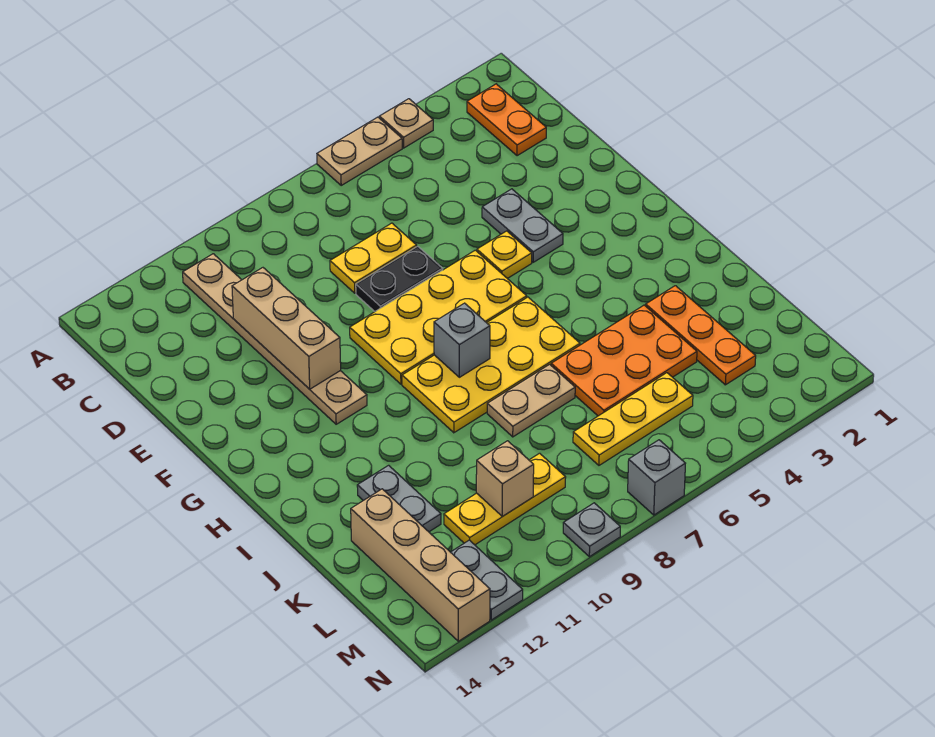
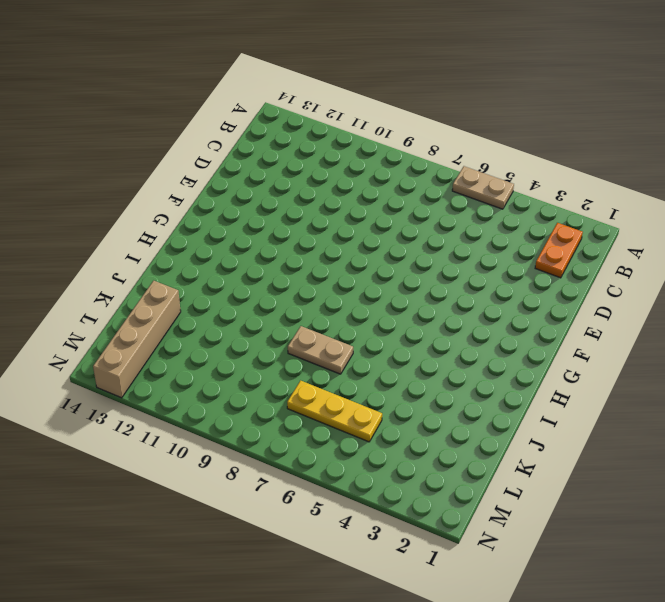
none -> tan 1x1 plate [379,99,433,148]
none -> tan 1x6 plate [183,254,367,424]
none -> yellow 1x2 plate [330,223,417,293]

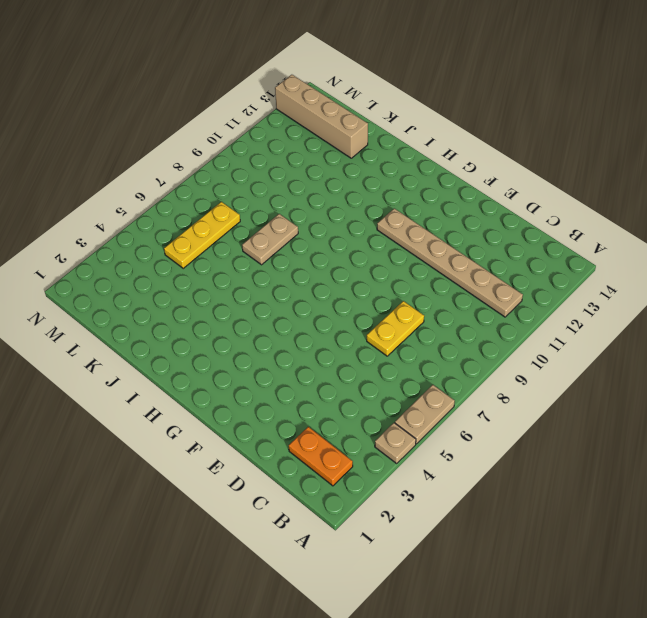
none -> grey 1x2 plate [482,189,563,262]
none -> black 1x2 plate [356,246,443,311]
none -> yellow 1x1 plate [477,231,532,279]

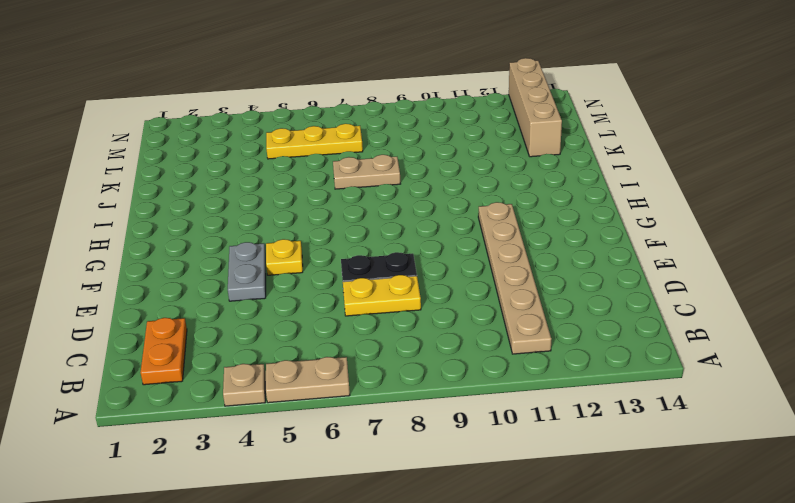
none -> yellow 2x4 plate [350,250,527,384]
none -> yellow 2x4 plate [402,297,580,433]
none -> orange 1x3 plate [646,286,756,385]

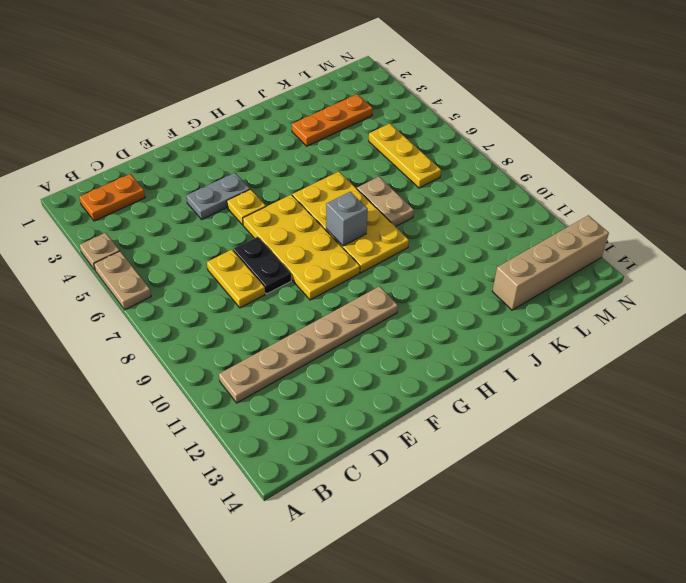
none -> orange 2x3 plate [551,305,697,416]
none -> grey 1x2 plate [357,465,441,532]
none -> yellow 1x3 plate [444,453,566,545]

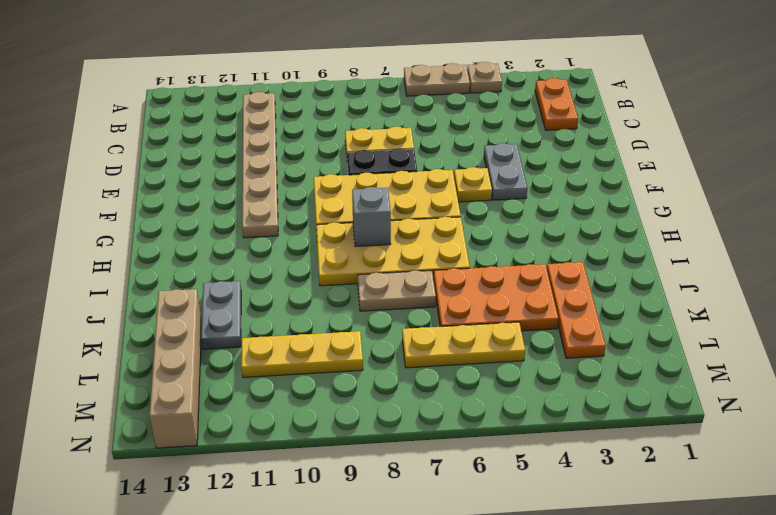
none -> grey 1x2 plate [451,540,523,620]
none -> grey 1x1 brick [628,440,685,515]
none -> grey 1x1 plate [563,503,620,557]

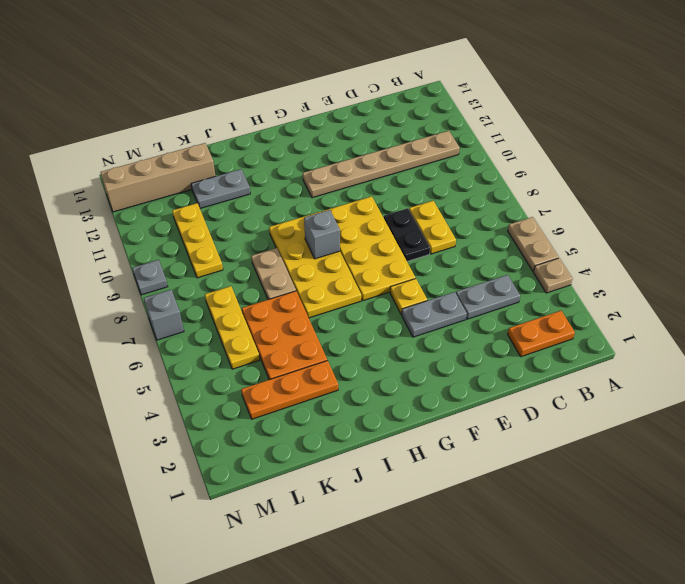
grey 1x2 plate [456,275,520,319] -> grey 1x2 plate moved to [451,540,523,620]
none -> tan 1x3 brick [232,268,341,389]
none -> tan 1x1 brick [476,441,534,517]

